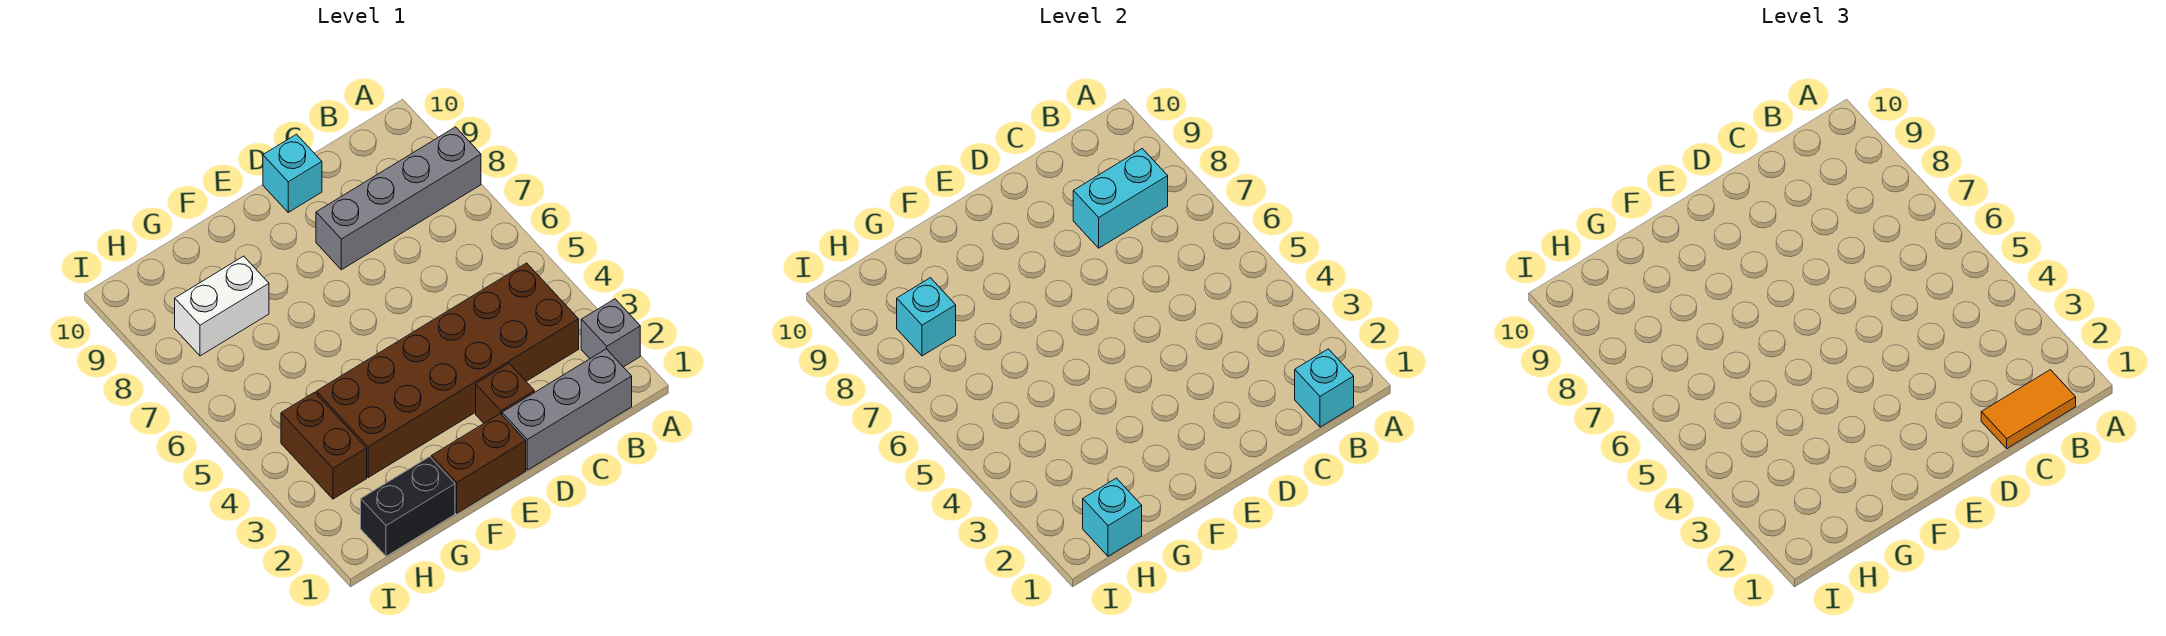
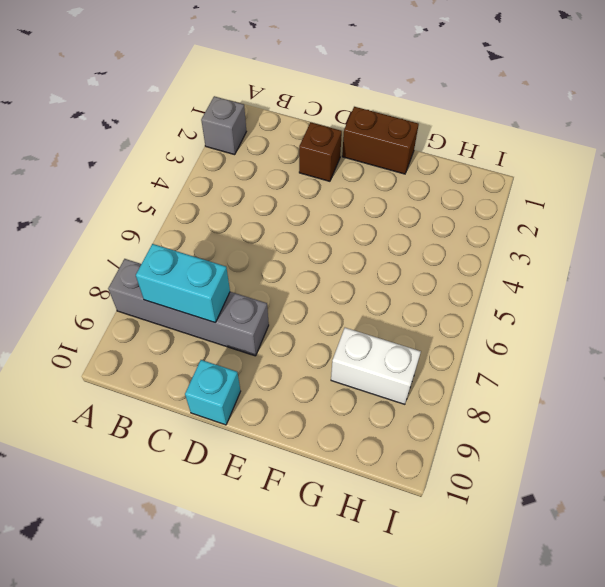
none -> grey 1x3 brick [502,349,632,470]
none -> brown 2x6 brick [316,263,579,477]
none -> black 1x2 brick [361,457,455,556]

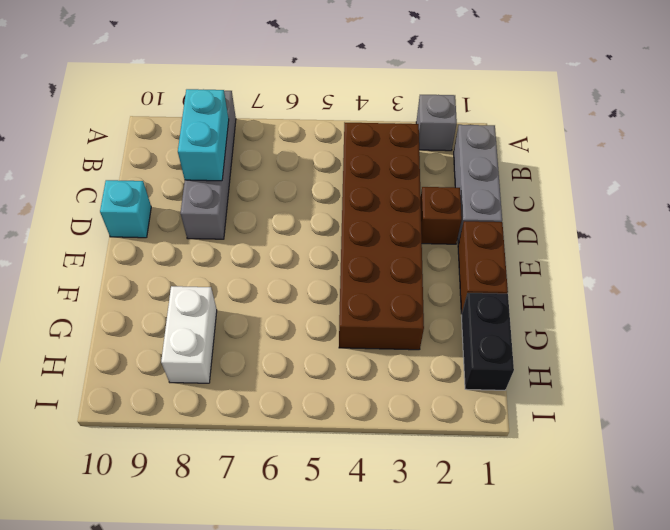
none -> brown 1x2 brick [281,392,367,499]
none -> cyan 1x1 brick [1295,349,1354,427]
none -> cyan 1x1 brick [1083,478,1142,556]

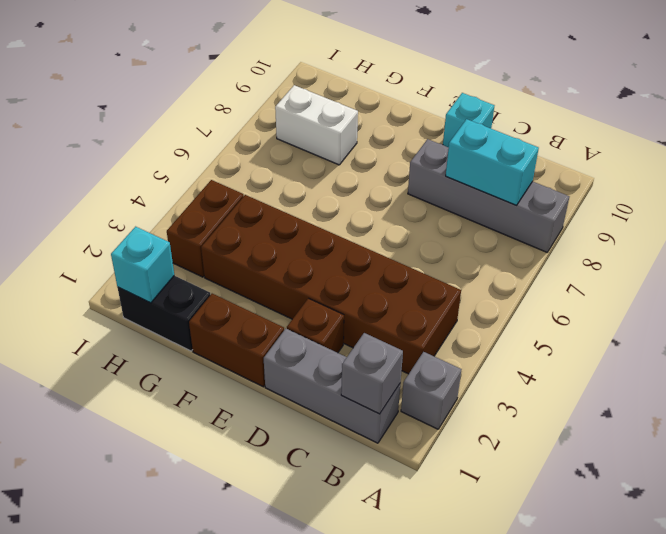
grey 1x1 brick [341,333,403,414] -> cyan 1x1 brick [1295,349,1354,427]
none -> cyan 1x1 brick [897,278,956,356]
none -> orange 1x2 tile [1981,370,2076,448]

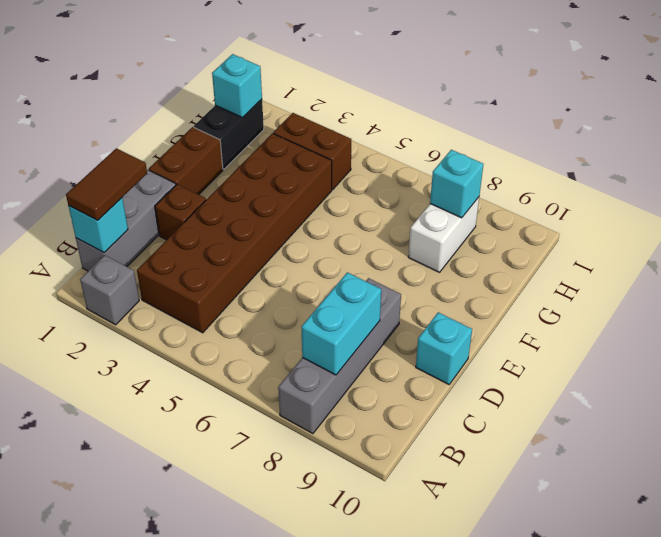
brown 1x2 tile [66,148,147,220] -> orange 1x2 tile [1981,370,2076,448]

